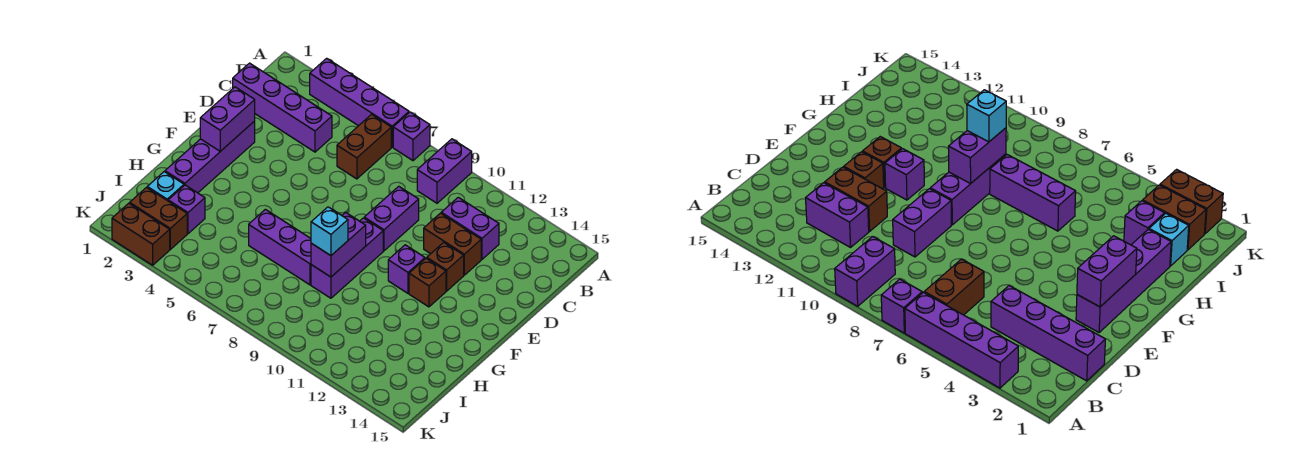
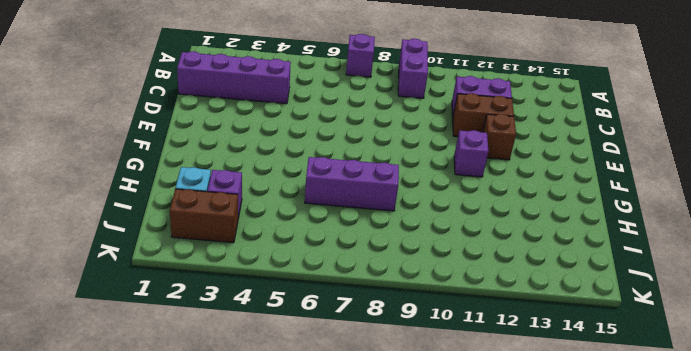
none -> purple 1x4 brick [310,58,409,147]
none -> brown 1x2 brick [337,114,391,179]
none -> purple 1x2 brick [364,186,419,251]

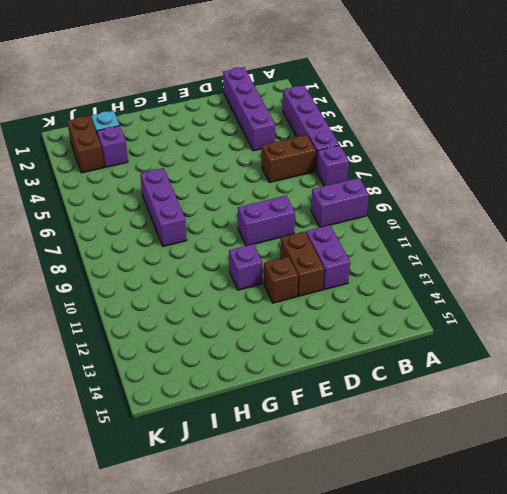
none -> purple 1x4 brick [165,121,255,193]
none -> purple 1x3 brick [311,218,383,298]
none -> brown 1x1 brick [409,258,446,307]

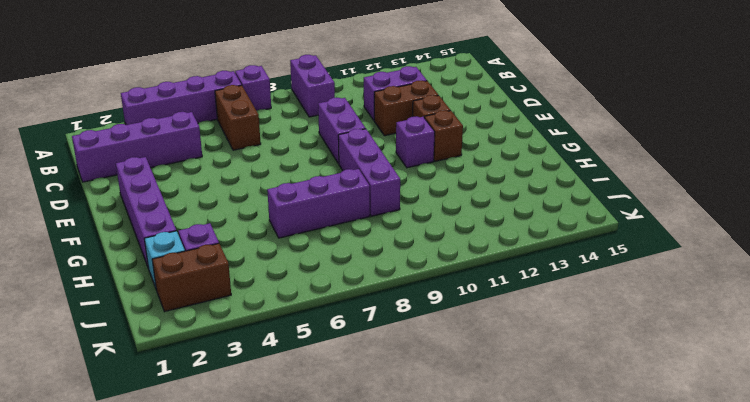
none -> brown 1x2 brick [112,203,170,265]
none -> purple 1x2 brick [200,87,255,151]
none -> purple 1x2 brick [311,212,366,277]

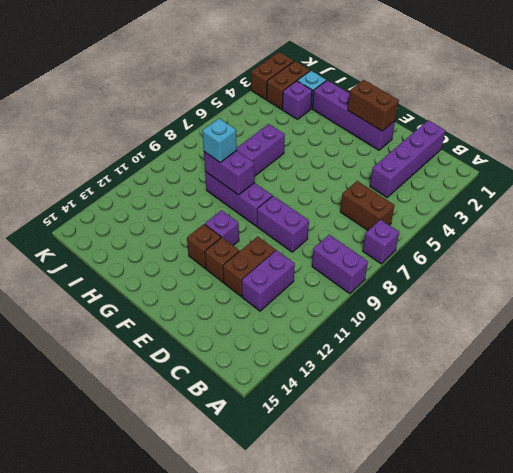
brown 1x2 brick [348,80,399,131] -> purple 1x2 brick [200,87,255,151]
none -> purple 1x4 brick [310,58,409,147]

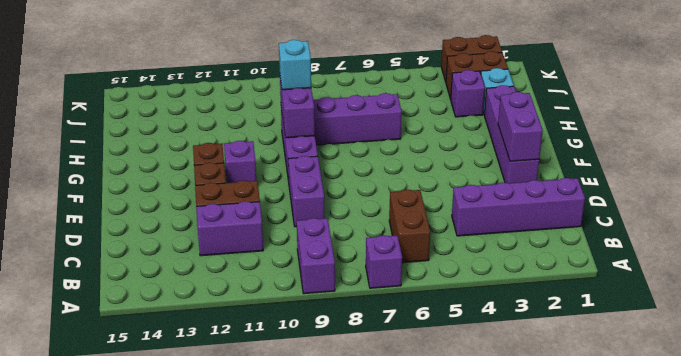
none -> purple 1x4 brick [310,58,409,147]

